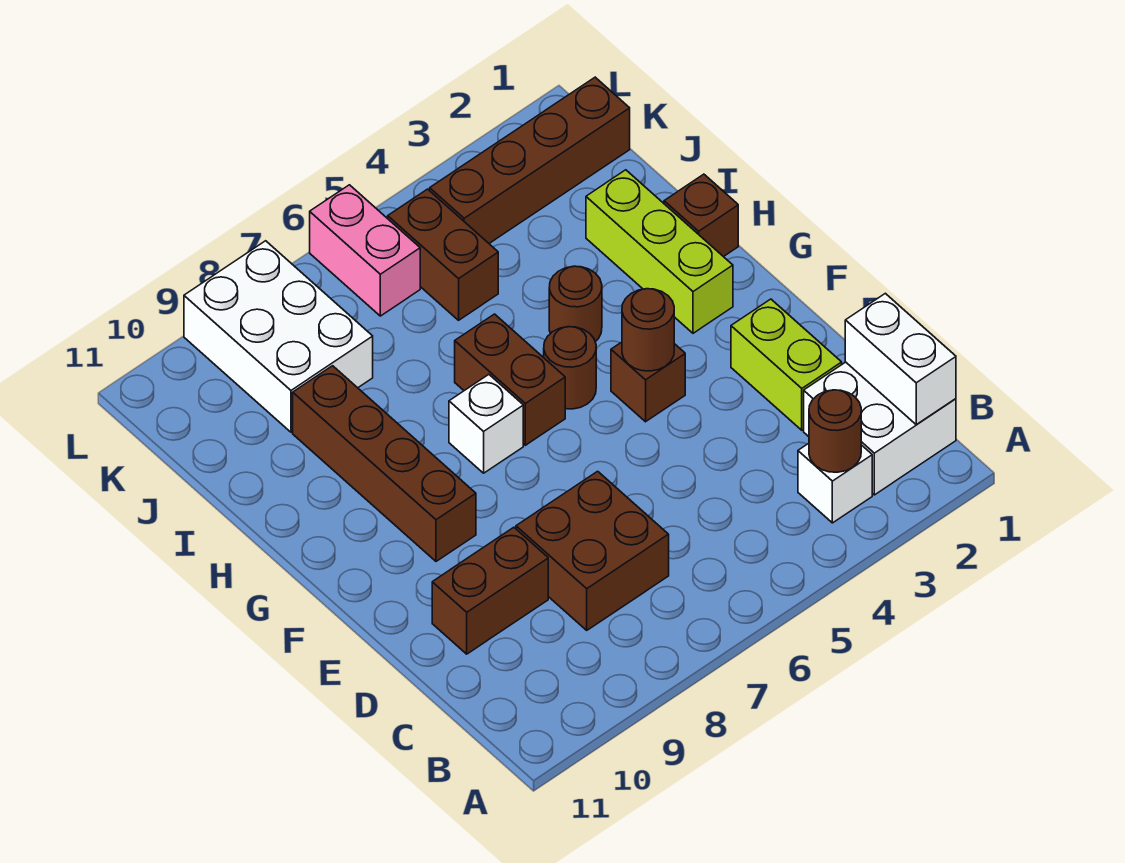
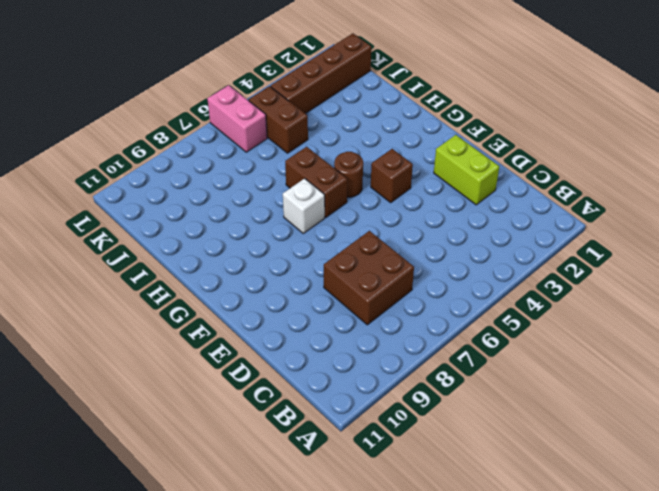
none -> white 2x2 brick [804,362,956,495]
none -> white 1x1 brick [798,443,872,523]
none -> brown 1x2 brick [432,527,548,654]

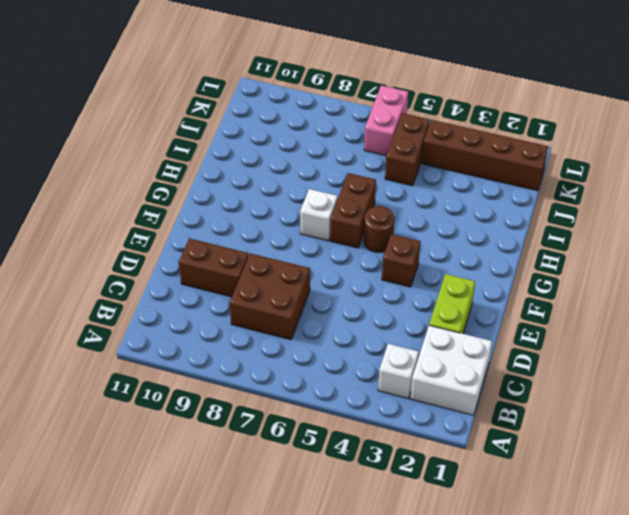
none -> brown 1x4 brick [293,366,476,561]
none -> lime 1x3 brick [586,170,733,333]
none -> brown 1x1 brick [664,174,738,257]

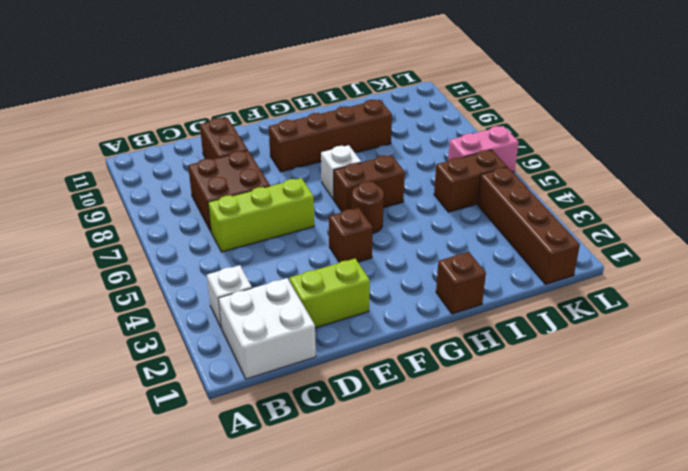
lime 1x3 brick [208,178,314,252] -> lime 1x3 brick moved to [586,170,733,333]
none -> brown 1x1 round brick [549,266,602,342]
none -> white 2x3 brick [184,241,373,432]
none -> white 1x2 brick [845,293,956,424]

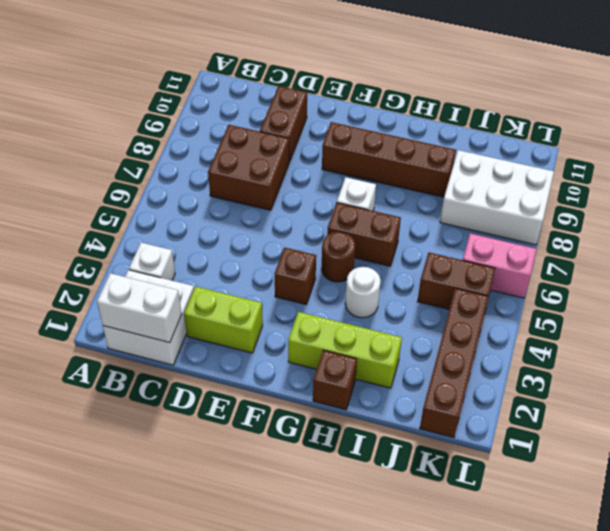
white 1x1 round brick [345,267,381,318] -> brown 1x1 round brick [549,266,602,342]
none -> brown 1x1 round brick [809,390,861,472]
none -> brown 1x1 round brick [622,289,674,371]

